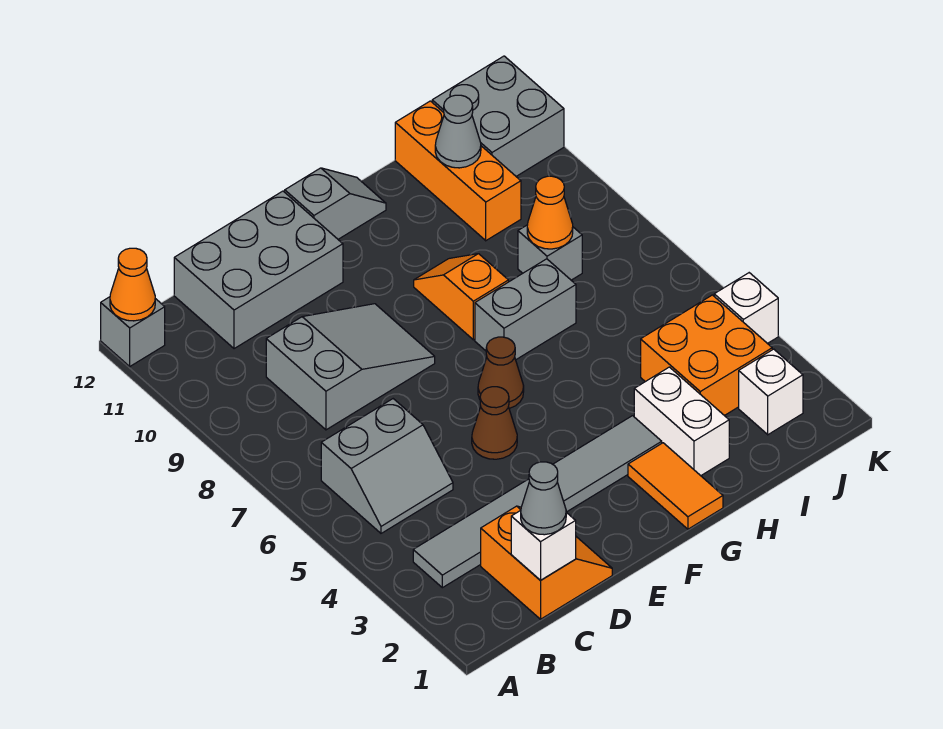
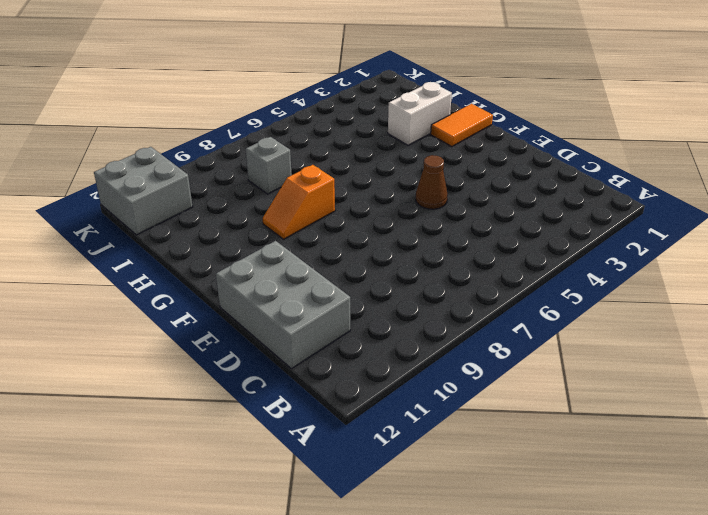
none -> grey 1x1 brick [101,297,165,366]
none -> grey 1x6 tile [413,416,662,588]
none -> grey 2x2 slope [321,399,453,533]

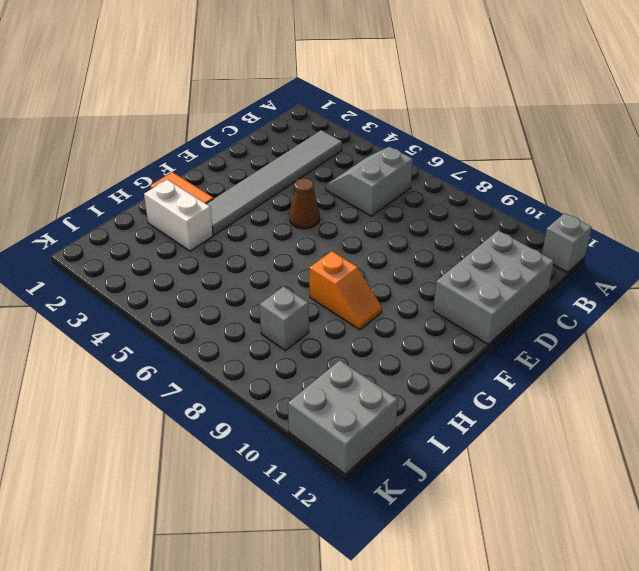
none -> orange 2x2 slope [481,506,612,619]
none -> grey 2x3 slope [266,304,435,430]
none -> brown 1x1 cone [478,337,524,409]

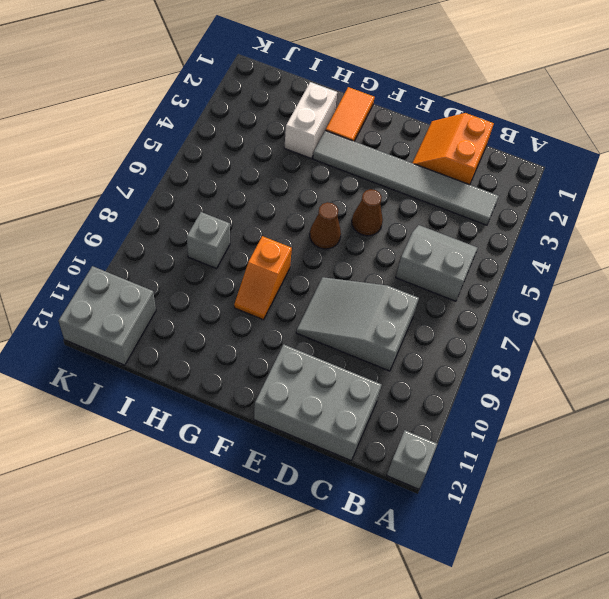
none -> grey 1x2 slope [285,168,386,239]
none -> grey 1x2 brick [475,259,576,360]
none -> orange 2x2 brick [641,295,772,416]

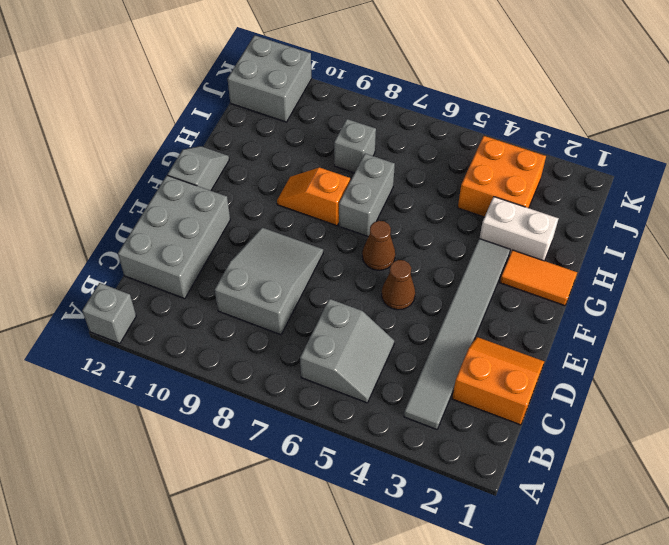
none -> orange 1x3 brick [395,101,521,241]
none -> white 1x1 brick [739,349,803,435]
none -> white 1x1 brick [714,273,778,344]

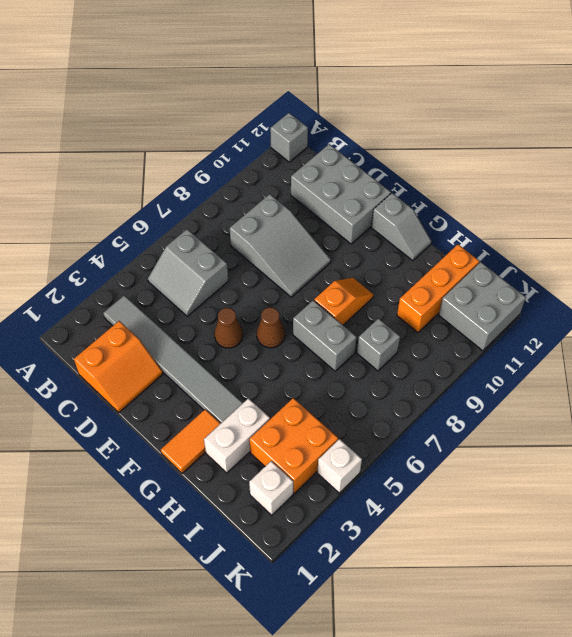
none -> orange 1x1 cone [110,248,155,321]
none -> white 1x1 brick [511,510,576,580]
none -> orange 1x1 cone [527,176,573,249]

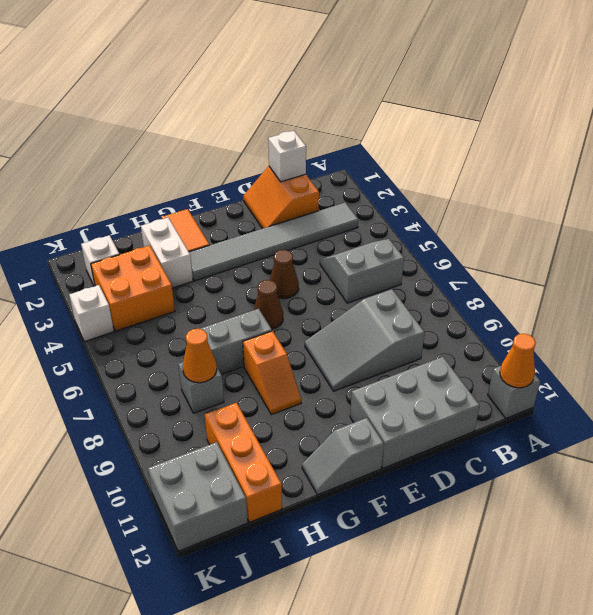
none -> grey 1x1 cone [435,95,481,168]
none -> grey 1x1 cone [521,462,566,535]

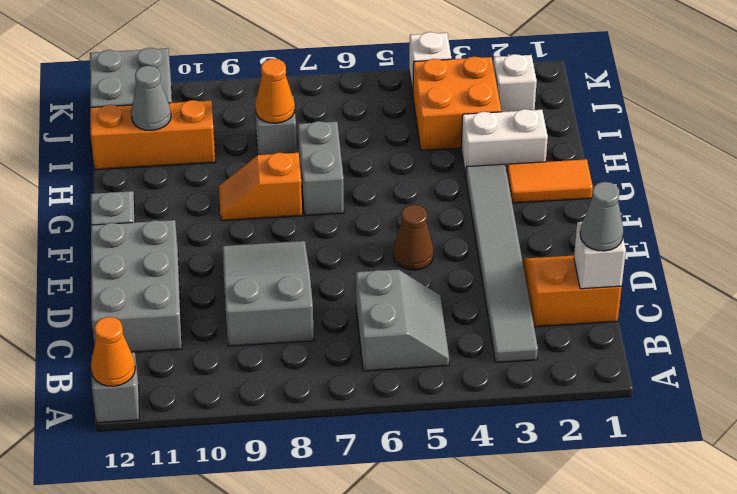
none -> brown 1x1 cone [478,337,524,409]

